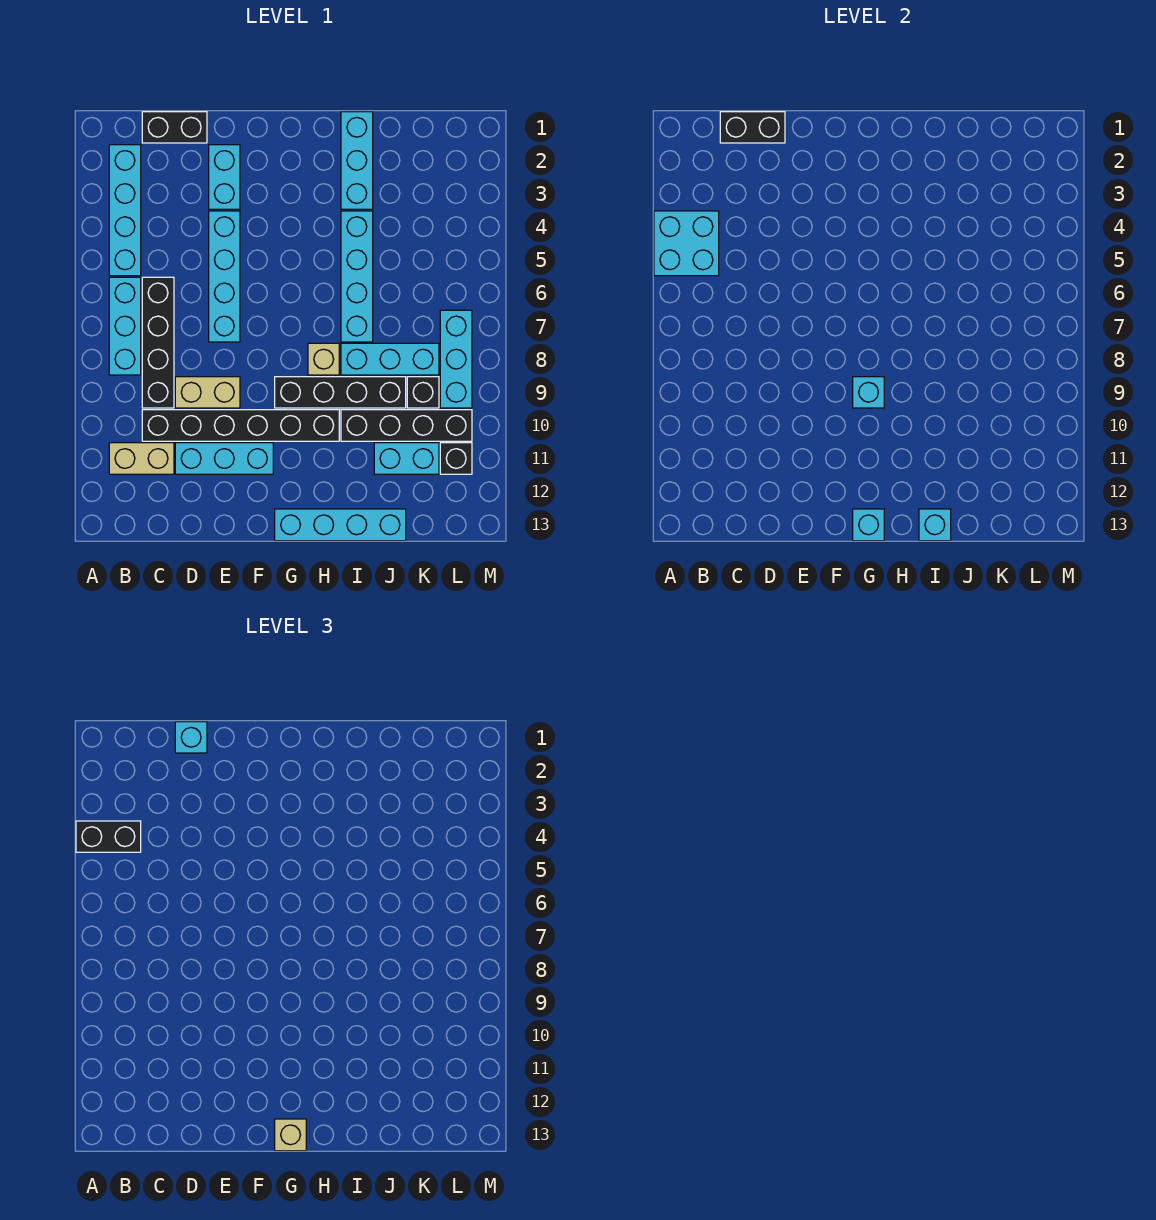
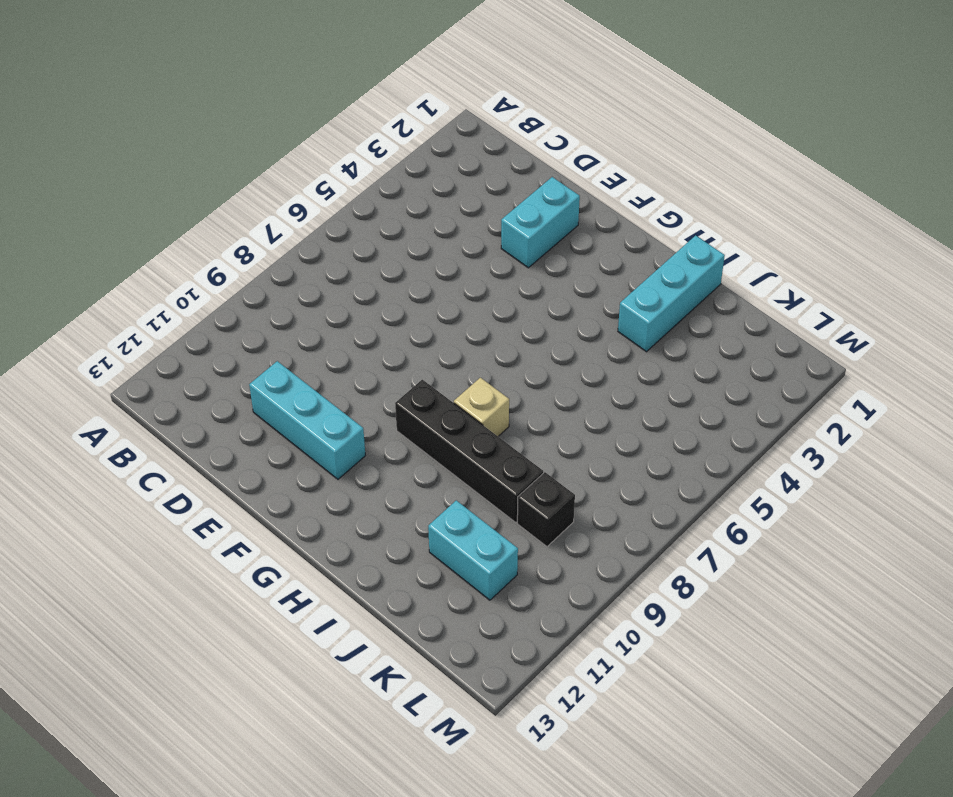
none -> cyan 1x4 brick [109,145,141,276]
none -> cyan 1x3 brick [109,277,141,375]
none -> tan 1x2 brick [109,443,174,474]

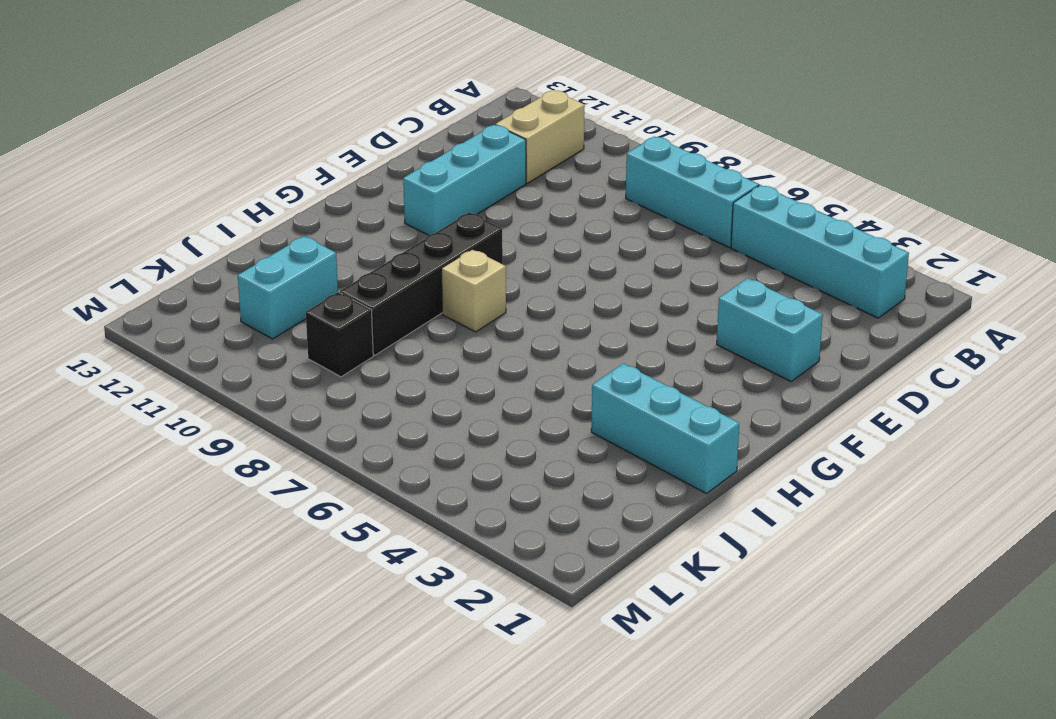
none -> black 1x2 brick [142,112,207,143]
none -> black 1x4 brick [142,277,174,408]
none -> black 1x6 brick [142,410,339,441]

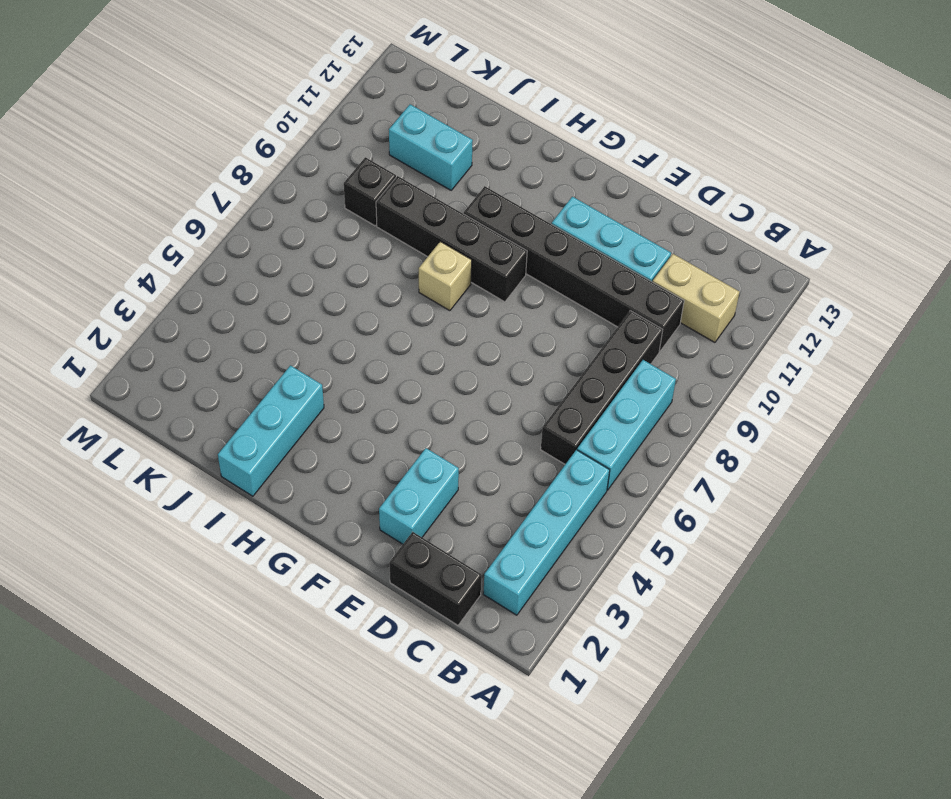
none -> tan 1x2 brick [175,377,240,408]
none -> cyan 1x4 brick [209,211,240,342]
none -> cyan 1x4 brick [275,509,406,541]

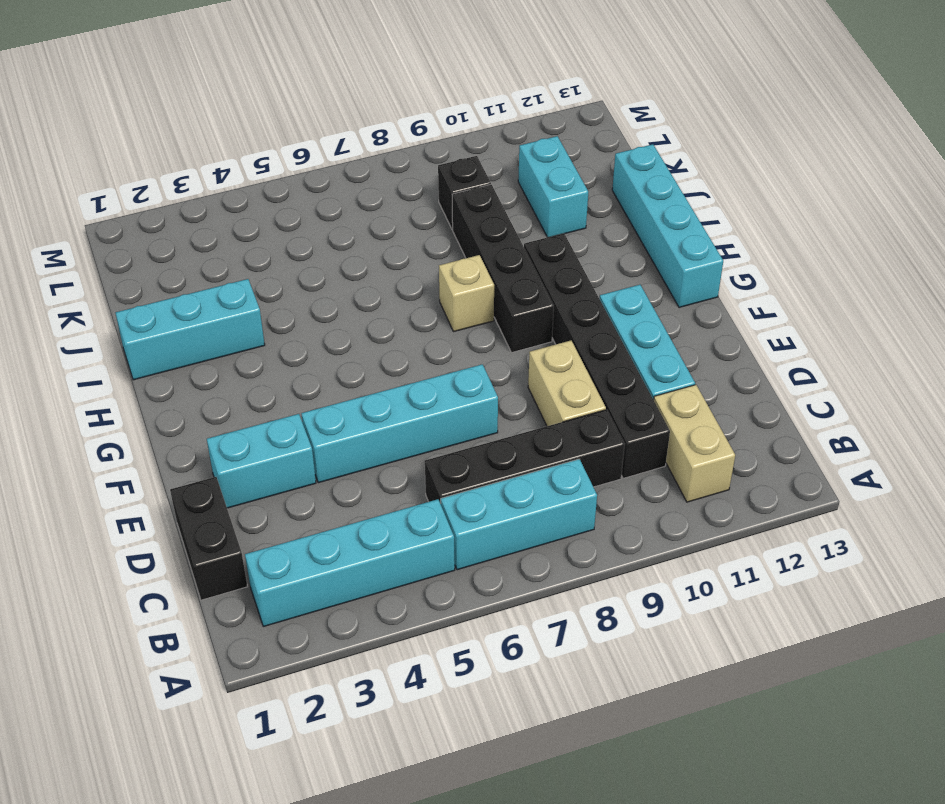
none -> cyan 1x4 brick [341,211,373,342]
none -> cyan 1x3 brick [341,343,439,375]
none -> black 1x4 brick [341,410,472,441]

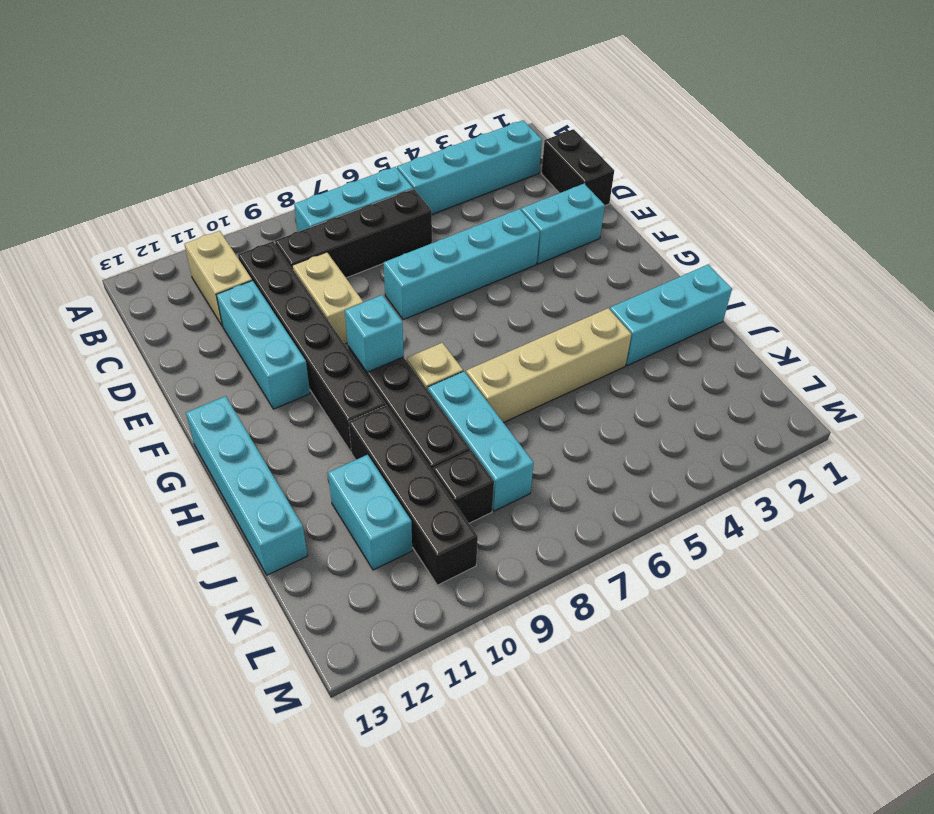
tan 1x4 brick [466,308,631,423] -> cyan 1x4 brick [341,211,373,342]
none -> cyan 1x3 brick [440,310,472,408]
none -> black 1x1 brick [440,443,472,474]
none -> cyan 2x2 brick [654,211,719,276]

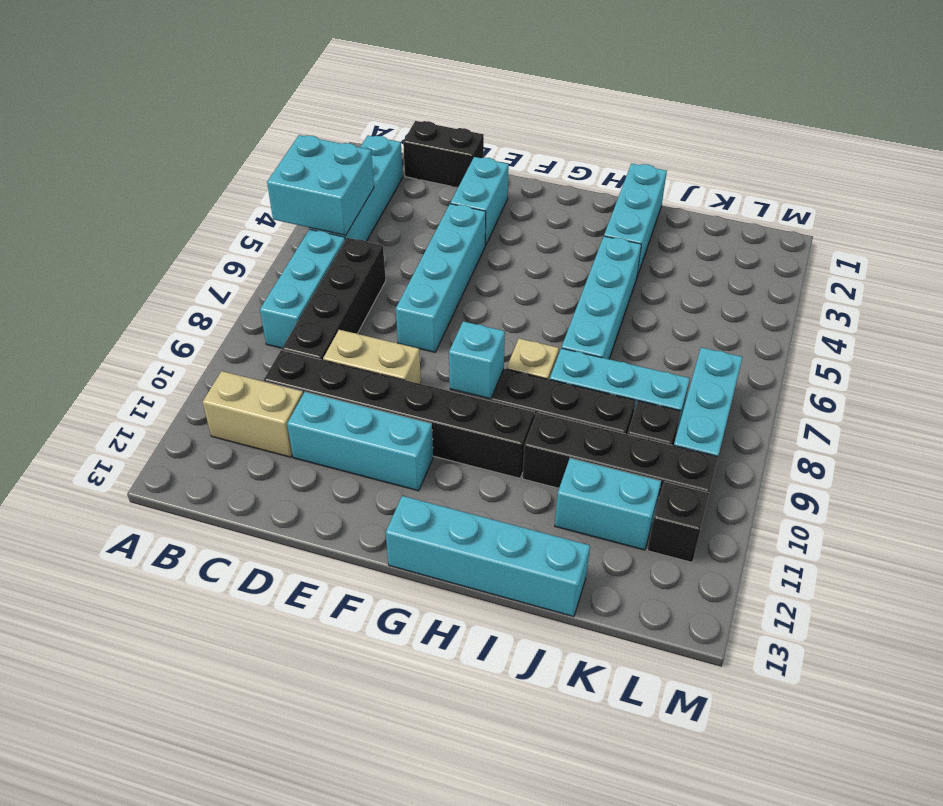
none -> black 1x2 brick [720,112,785,143]
none -> cyan 1x1 brick [853,509,884,541]
none -> cyan 1x1 brick [919,509,951,541]

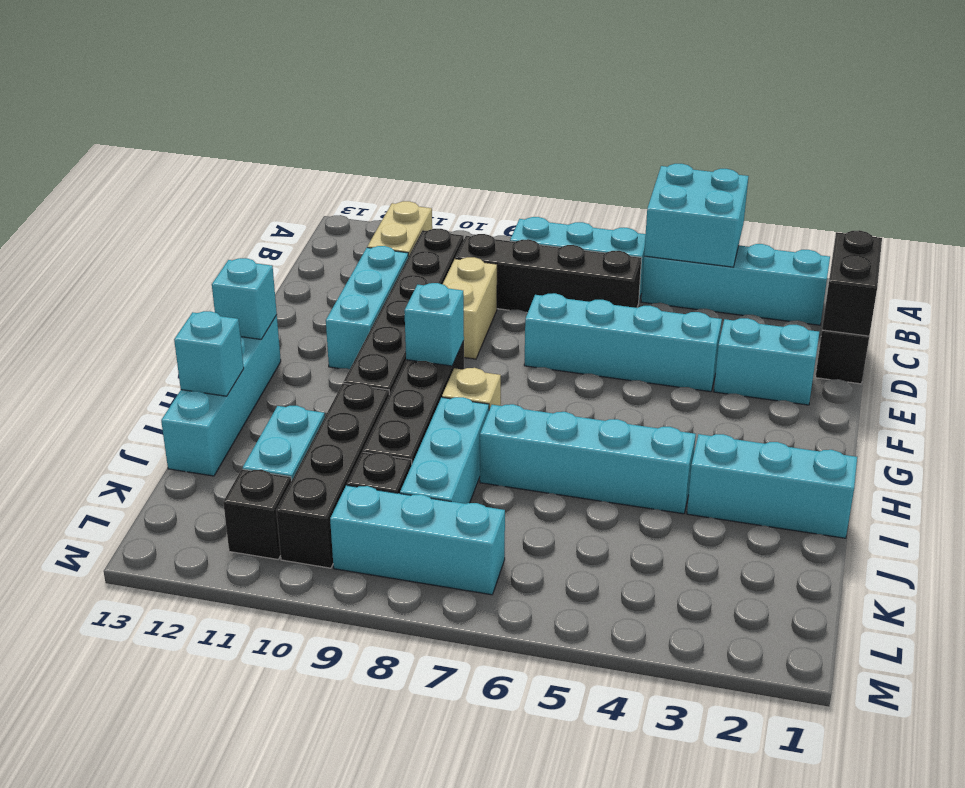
none -> black 1x2 brick [76,821,141,852]
none -> cyan 1x1 brick [175,722,207,753]
none -> tan 1x1 brick [275,1119,306,1151]

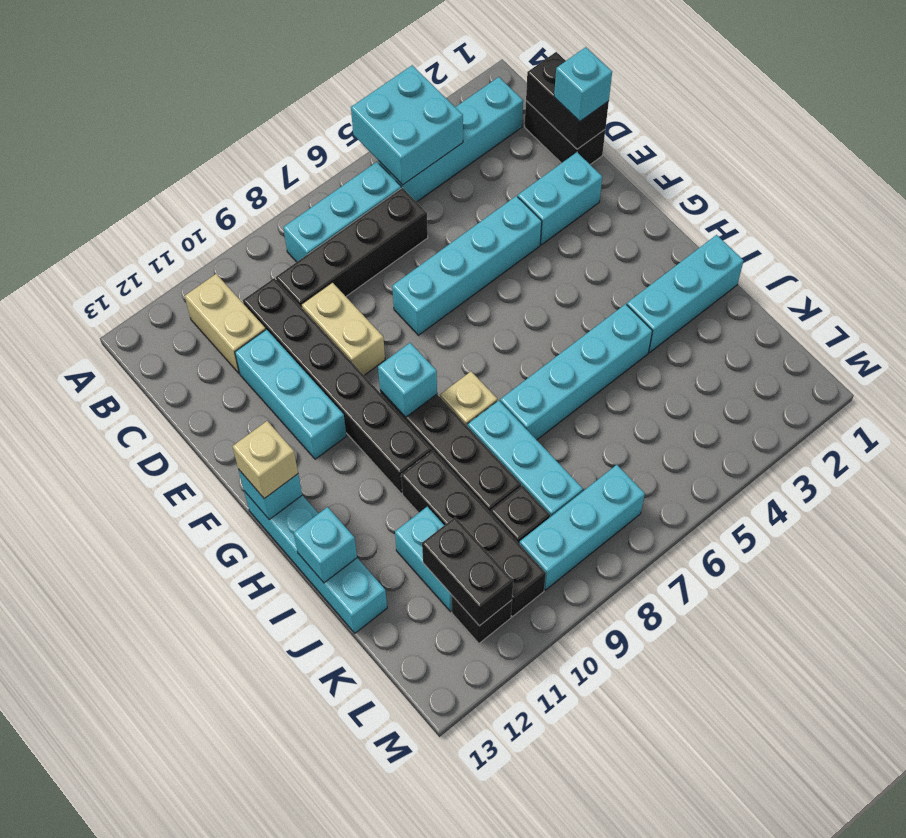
black 1x2 brick [422,517,513,626] -> black 1x2 brick moved to [76,821,141,852]

